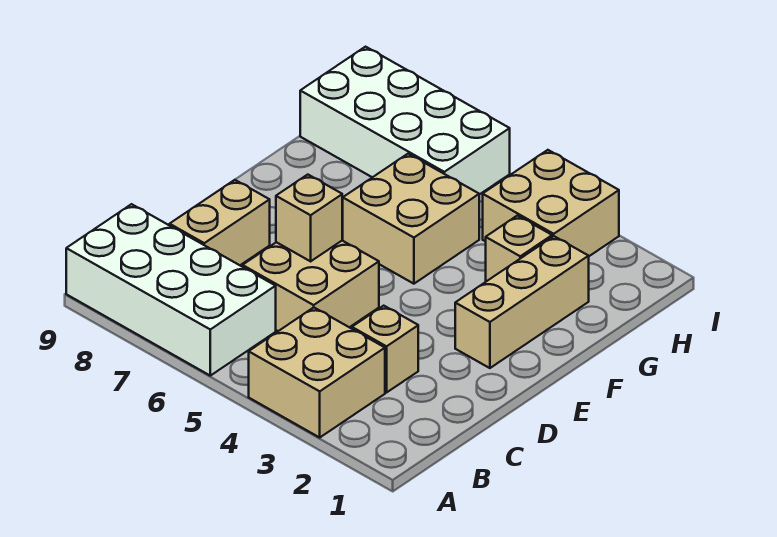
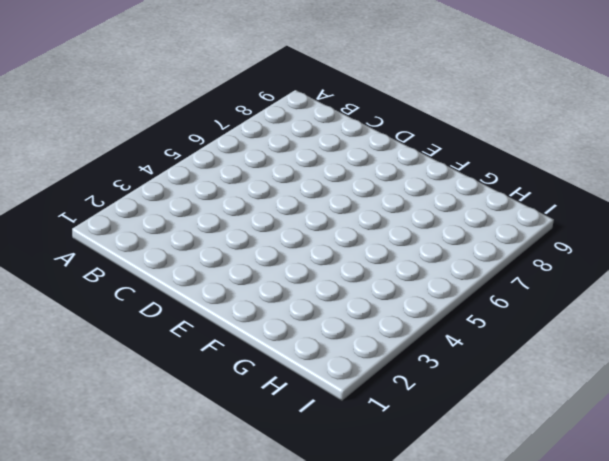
none -> tan 2x2 brick [249,308,385,437]
none -> white 2x4 brick [66,204,276,376]

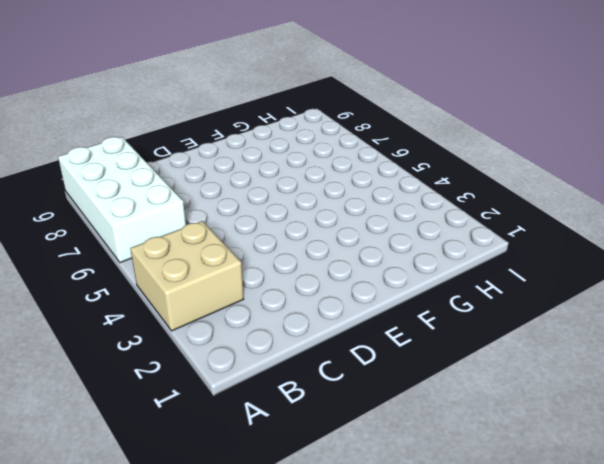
none -> tan 1x1 brick [352,306,418,393]
none -> tan 2x2 brick [243,241,379,331]

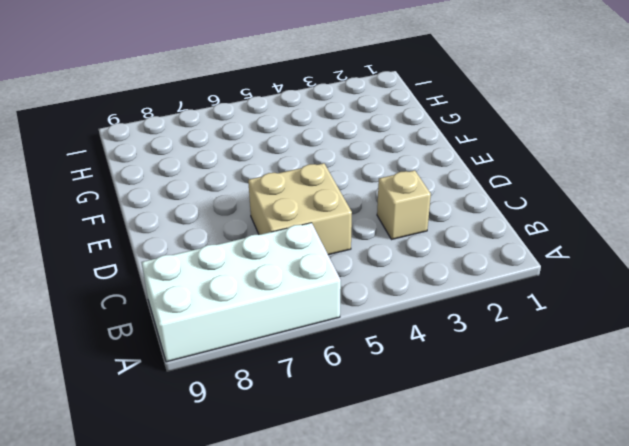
none -> tan 2x2 brick [249,308,385,437]
none -> tan 1x2 brick [170,180,270,265]

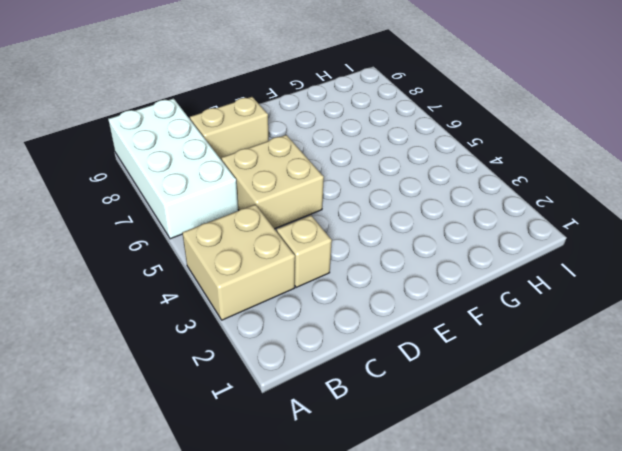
none -> tan 1x3 brick [455,236,589,368]
none -> tan 2x2 brick [342,154,479,284]

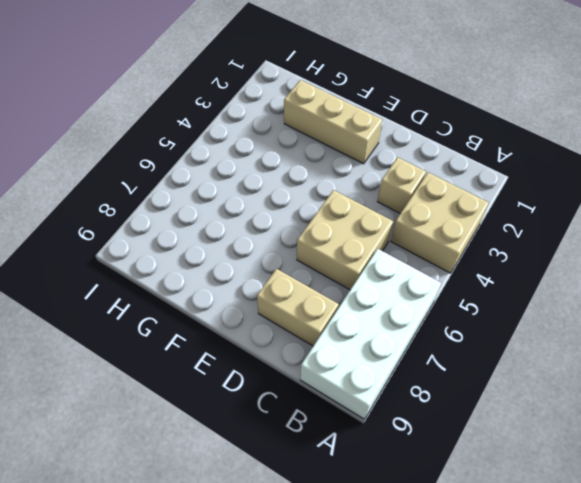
none -> tan 2x2 brick [342,154,479,284]
none -> tan 1x1 brick [486,216,552,281]

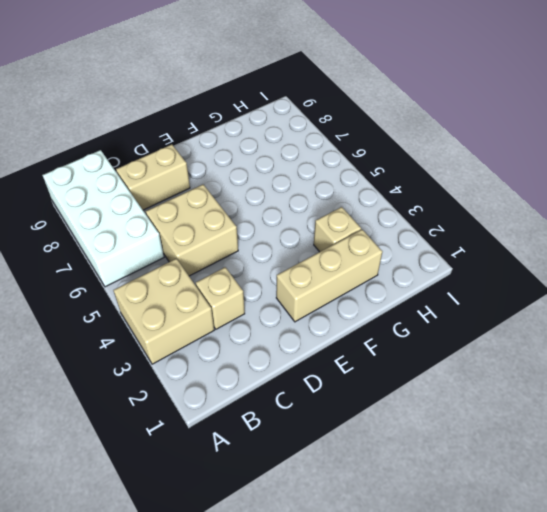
none -> tan 2x2 brick [342,154,479,284]
none -> tan 2x2 brick [483,150,619,256]

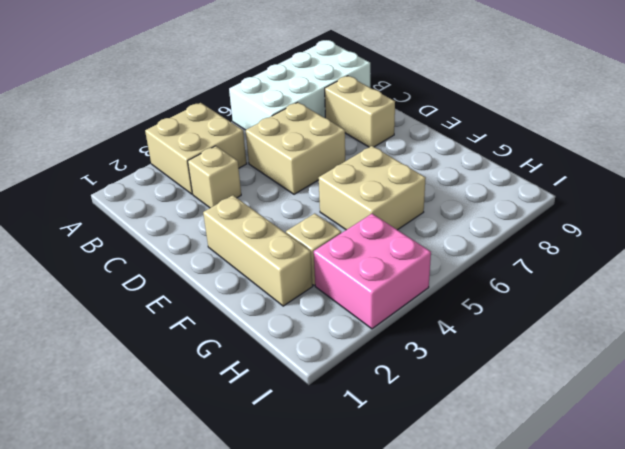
pink 2x2 brick [314,214,431,329] -> tan 2x2 brick [483,150,619,256]
none -> white 2x4 brick [300,47,510,195]
none -> tan 1x1 brick [276,175,342,261]

